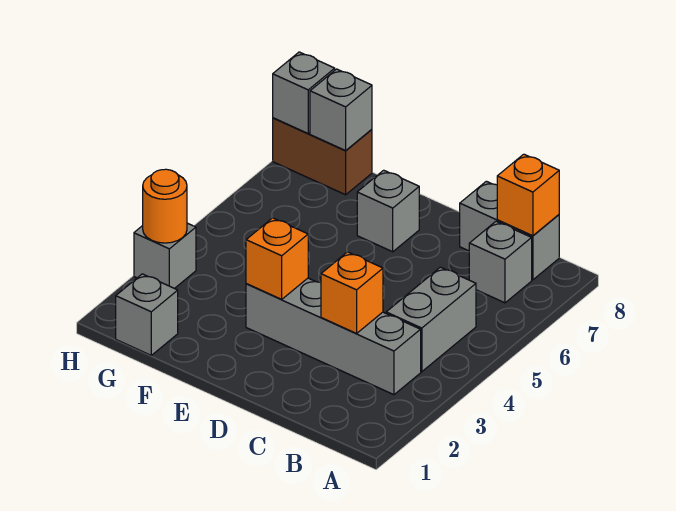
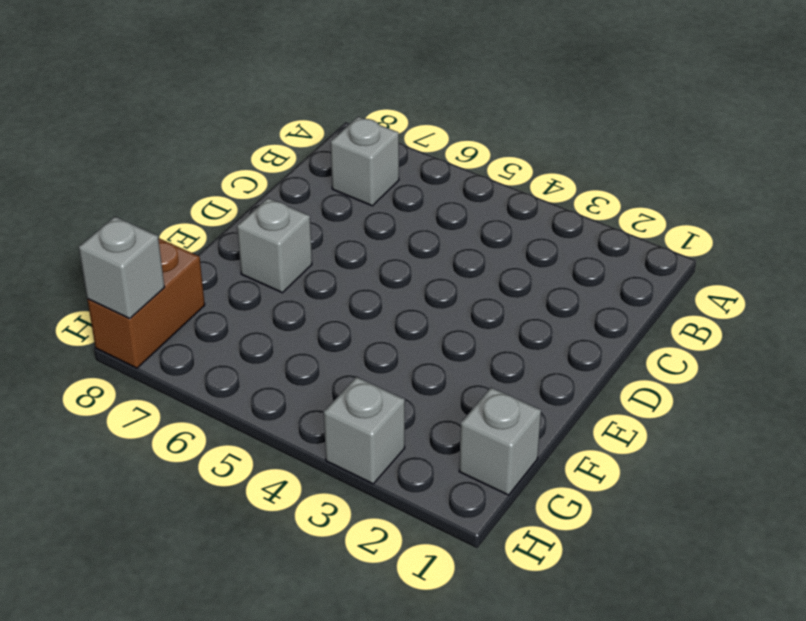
none -> grey 1x4 brick [246,278,421,395]
none -> grey 1x2 brick [386,267,476,372]
none -> grey 1x2 brick [460,181,559,280]

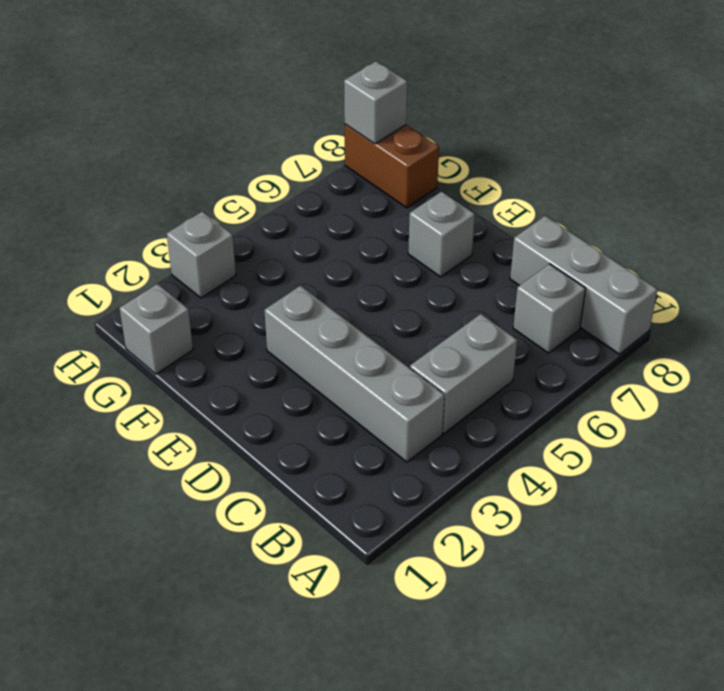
grey 1x3 brick [510,216,658,354] -> grey 1x2 brick [460,181,559,280]
none -> orange 1x1 brick [497,154,559,236]
none -> orange 1x1 brick [321,252,383,333]
none -> orange 1x1 brick [246,218,308,299]

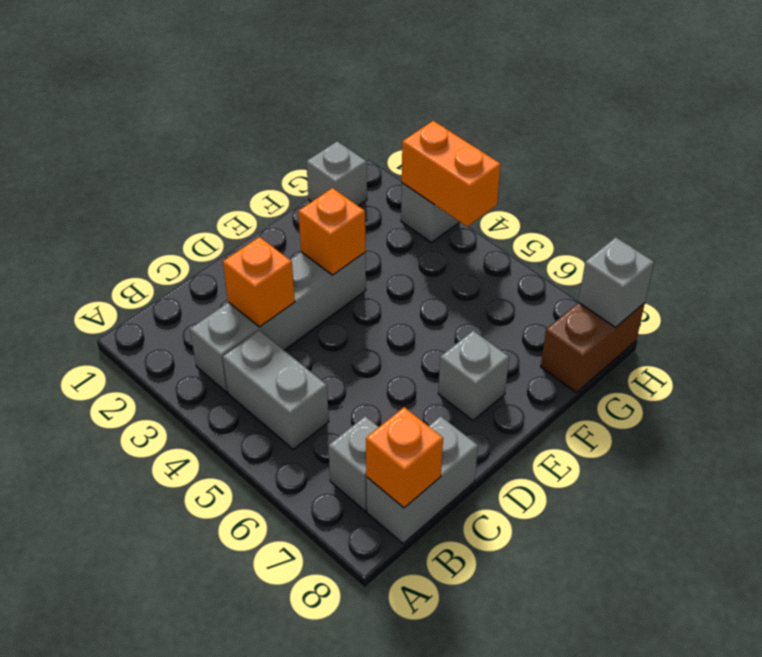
orange 1x2 brick [402,121,501,227] -> orange 1x1 round brick [143,169,187,243]
none -> grey 1x1 brick [310,69,372,151]

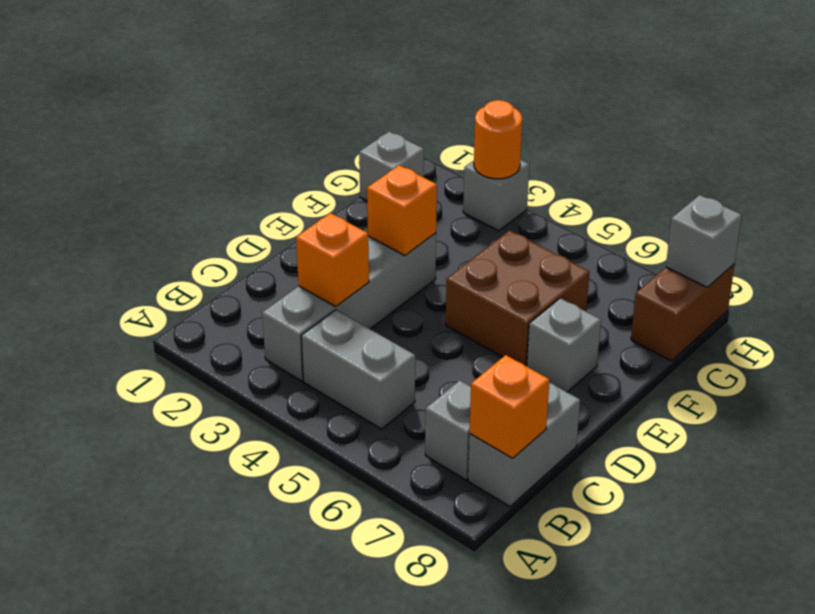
brown 2x2 brick [446,231,589,366] -> none
none -> grey 1x1 brick [310,69,372,151]

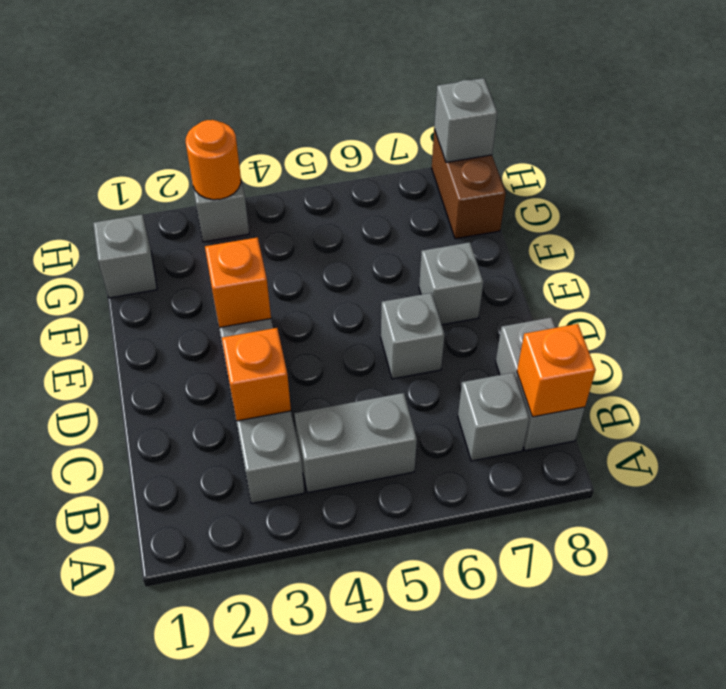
grey 1x1 brick [381,293,445,379] -> grey 1x1 brick moved to [310,69,372,151]

